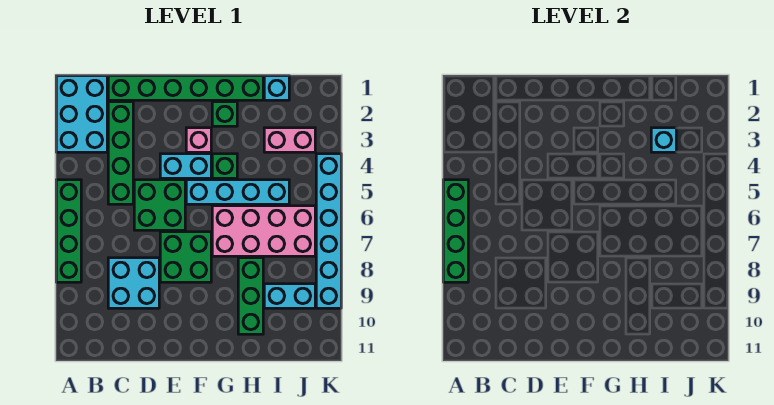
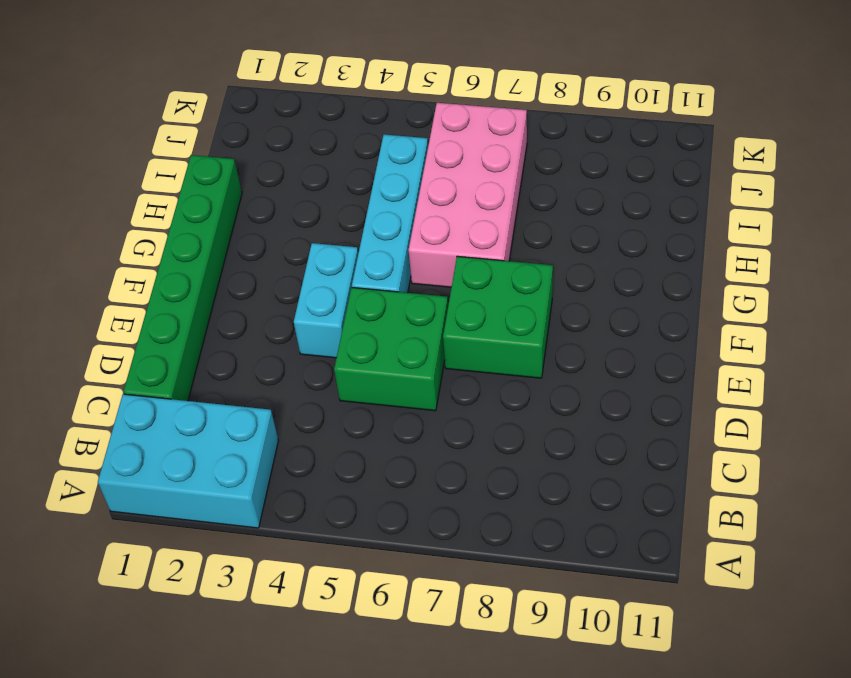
none -> green 1x4 brick [56,180,81,282]
none -> green 1x4 brick [108,102,133,204]
none -> cyan 2x2 brick [108,258,159,308]

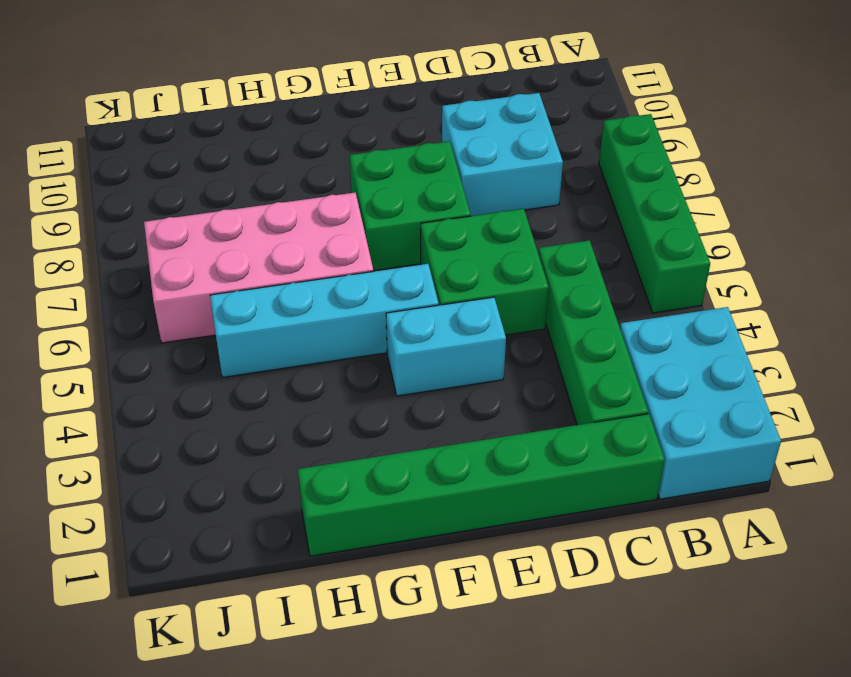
none -> pink 1x1 brick [186,128,211,152]
none -> green 1x1 brick [212,102,237,126]
none -> green 1x1 brick [212,154,237,178]

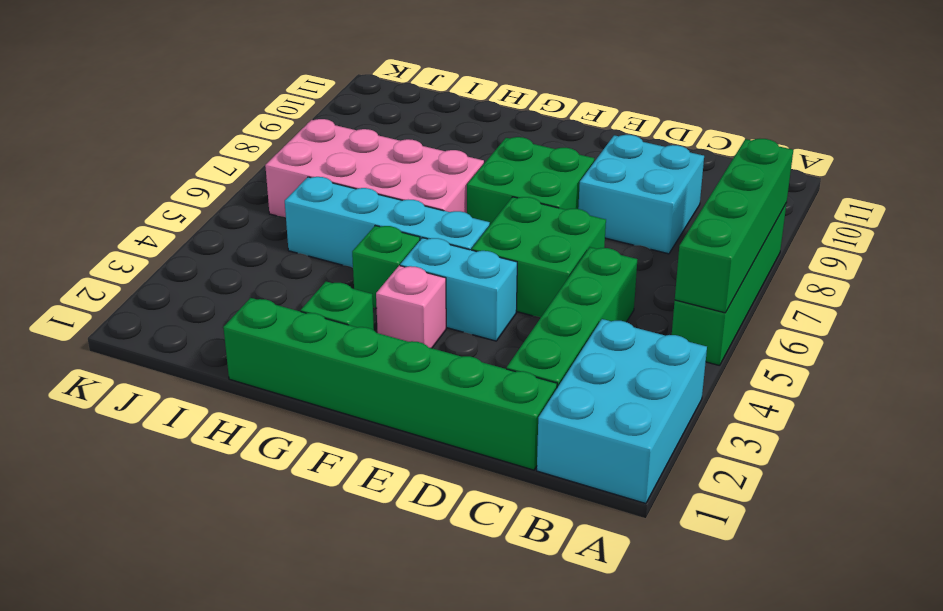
none -> green 1x3 brick [238,258,263,334]
none -> cyan 1x1 brick [264,76,289,100]
none -> pink 1x2 brick [264,128,315,152]

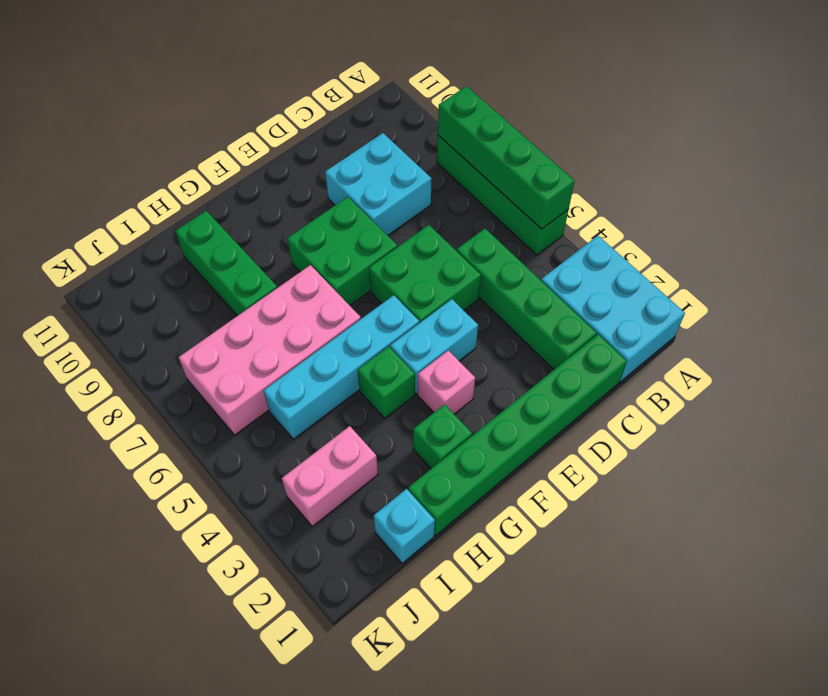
none -> cyan 1x2 brick [264,284,315,308]
none -> cyan 1x6 brick [316,154,341,308]
none -> cyan 1x1 brick [651,128,676,152]

